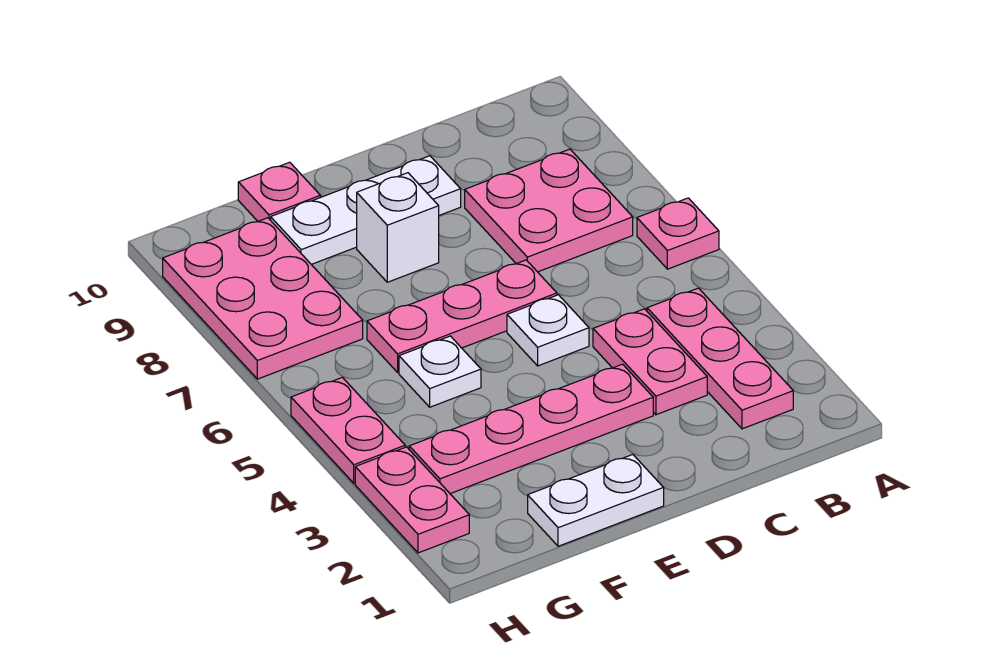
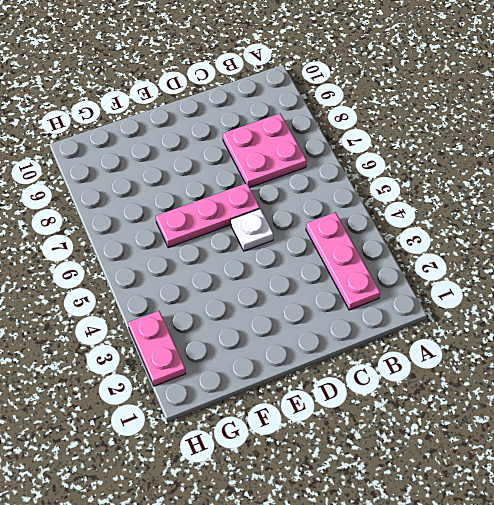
none -> pink 1x1 plate [637,198,719,269]
none -> pink 1x2 plate [593,309,707,415]
none -> pink 1x4 plate [409,364,653,494]

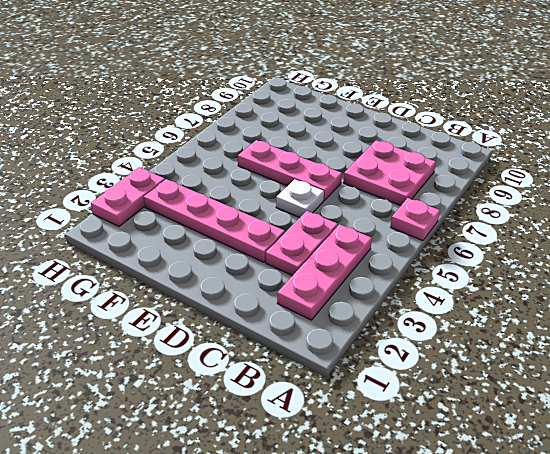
none -> white 1x3 plate [271,156,461,264]
none -> white 1x2 plate [528,455,664,546]
none -> white 1x1 brick [357,173,439,282]

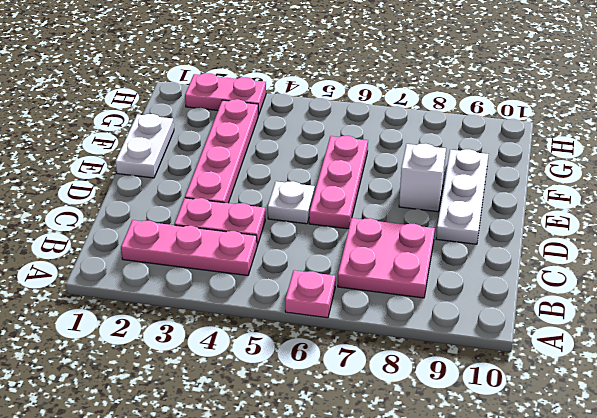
none -> white 1x1 plate [399,336,481,407]
none -> pink 1x1 plate [238,162,320,221]
none -> pink 2x3 plate [163,218,363,379]

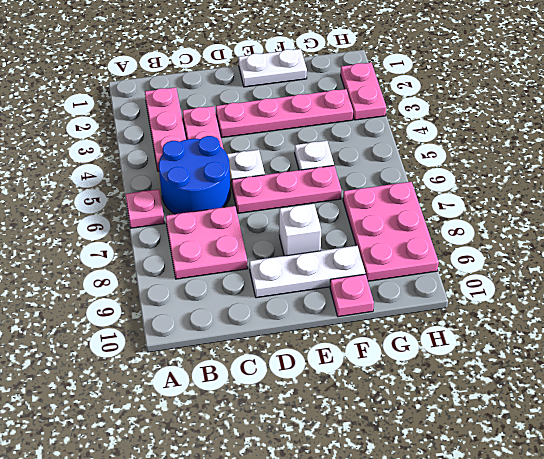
blue 2x2 round brick [159,136,231,214] -> none
none -> pink 1x2 plate [291,377,405,483]

